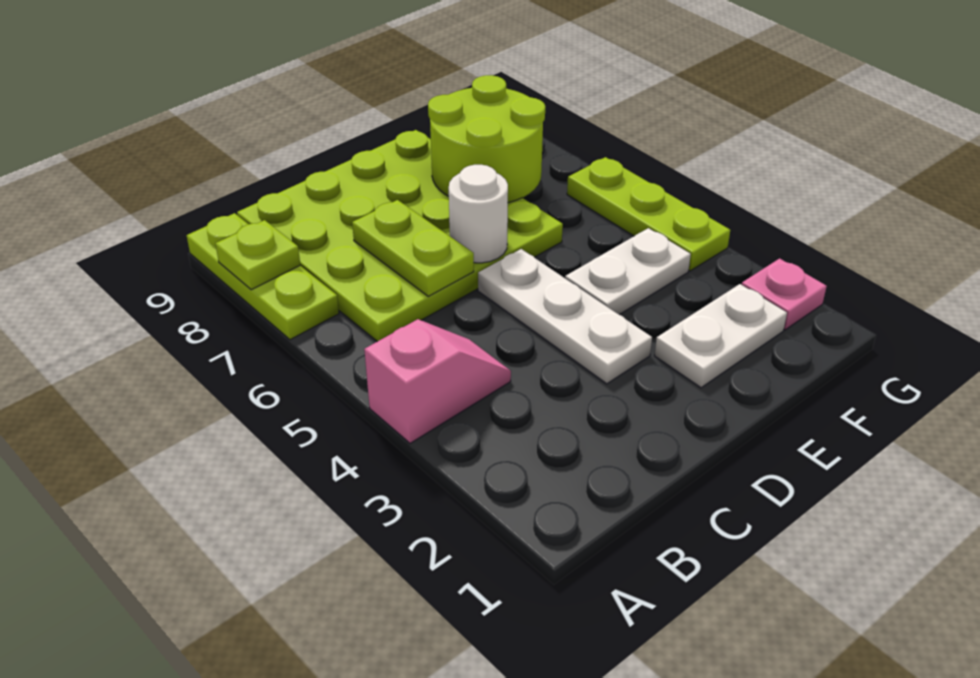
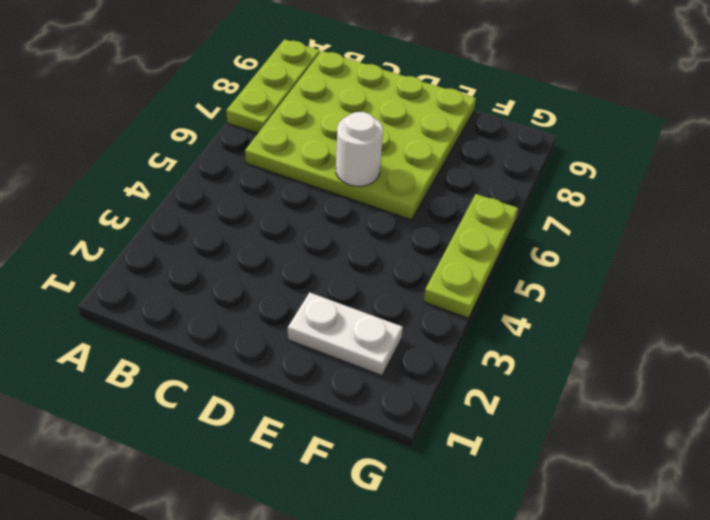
none -> pink 1x2 slope [364,319,511,443]
none -> white 1x3 plate [478,249,652,384]
none -> white 1x2 plate [565,228,691,315]

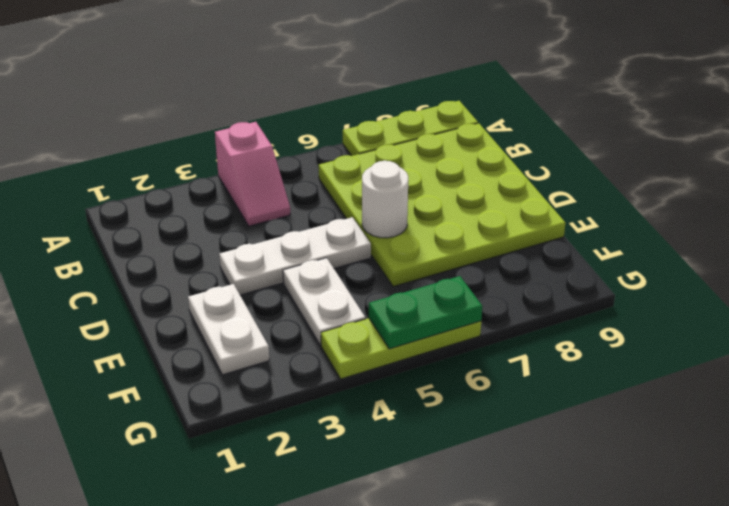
green 1x2 plate [369,276,482,349] -> none
none -> pink 1x1 plate [741,258,827,330]
none -> lime 1x1 plate [215,220,300,290]
none -> lime 1x2 plate [352,200,474,296]

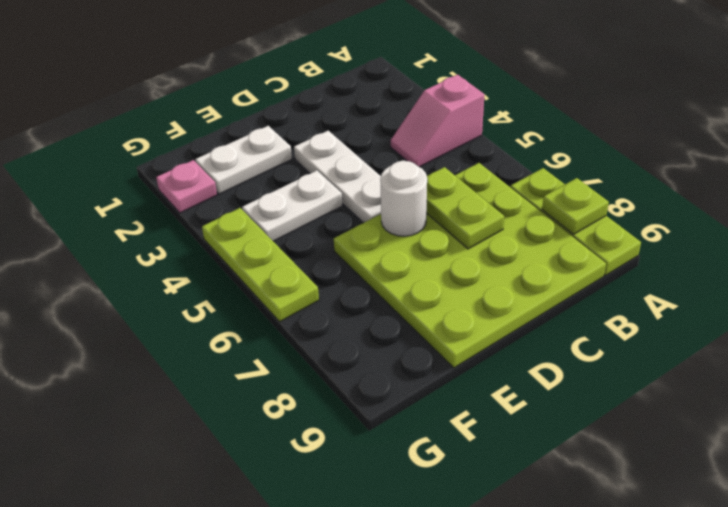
none -> lime 2x2 round brick [428,75,545,203]

